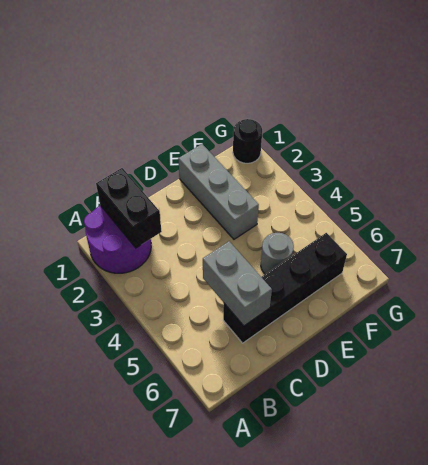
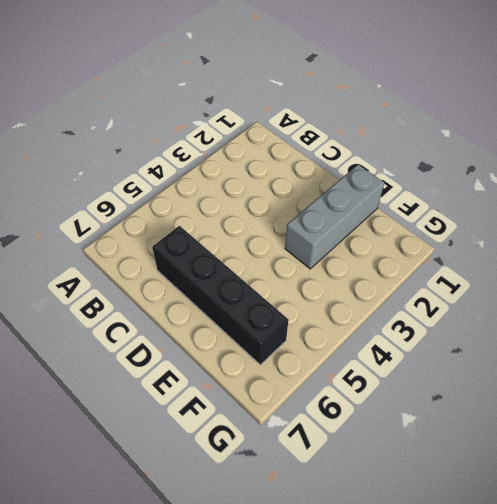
none -> purple 2x2 round brick [84,205,151,273]
none -> grey 1x1 round brick [261,233,294,274]

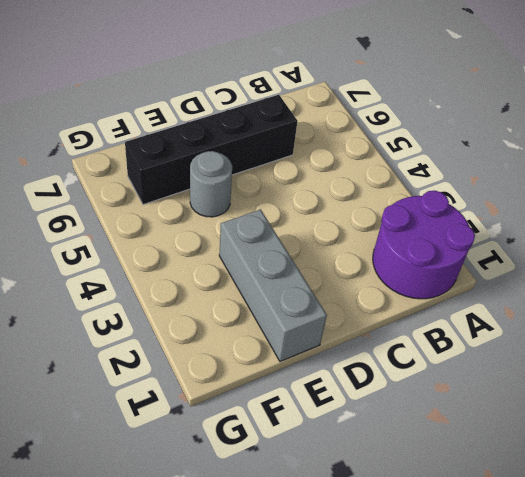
none -> black 1x1 round brick [233,119,262,163]
none -> black 1x2 brick [96,168,162,248]

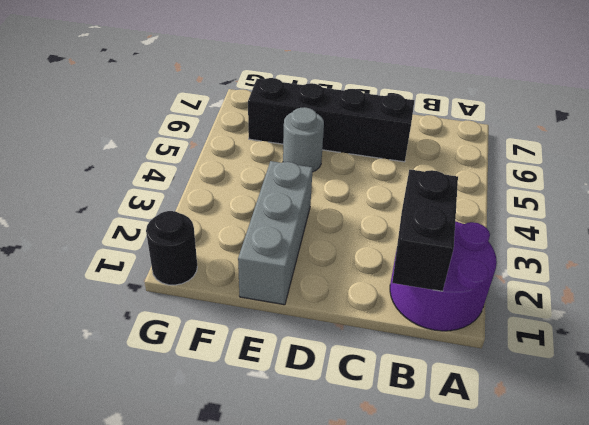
none -> grey 1x2 brick [203,241,272,326]

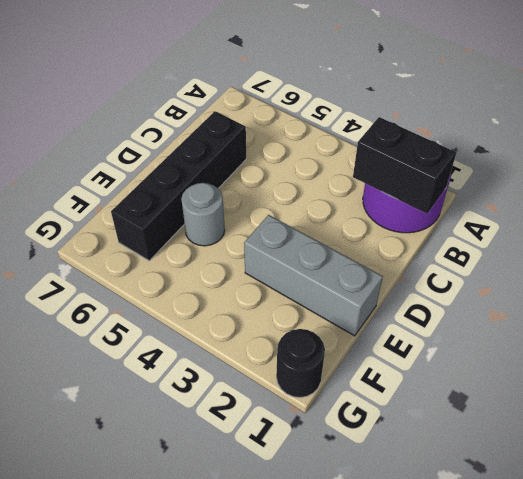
none -> grey 1x2 brick [203,241,272,326]

